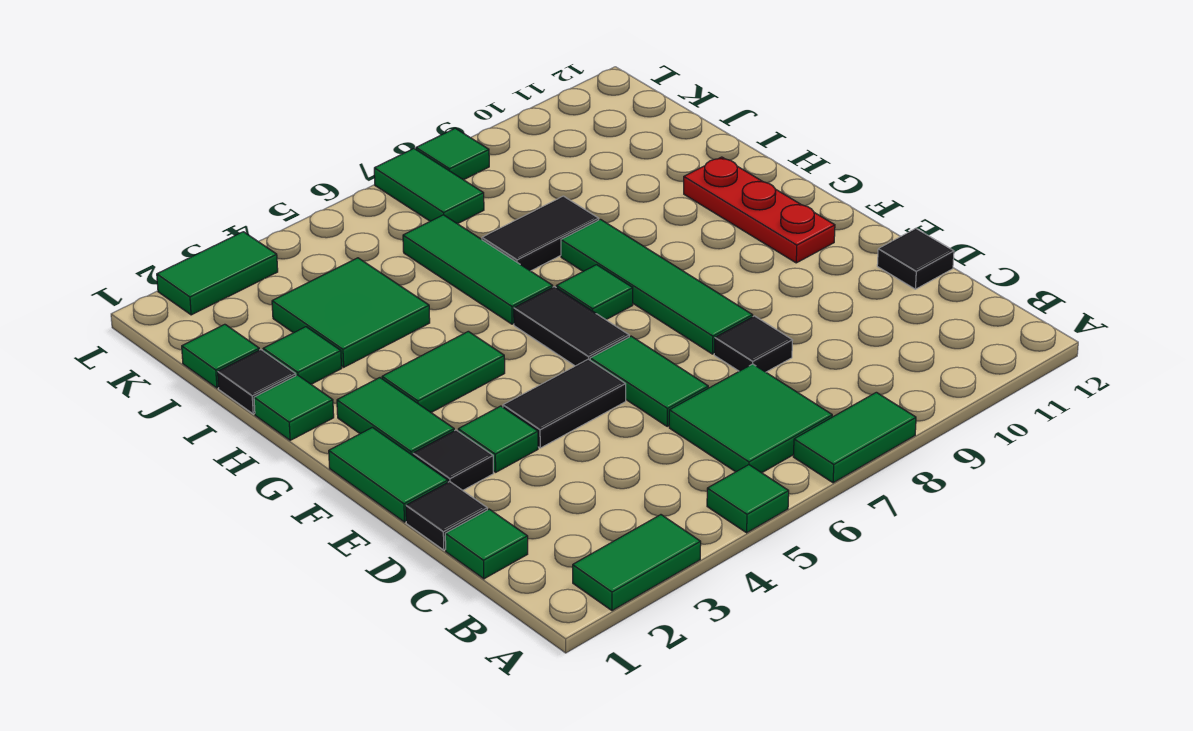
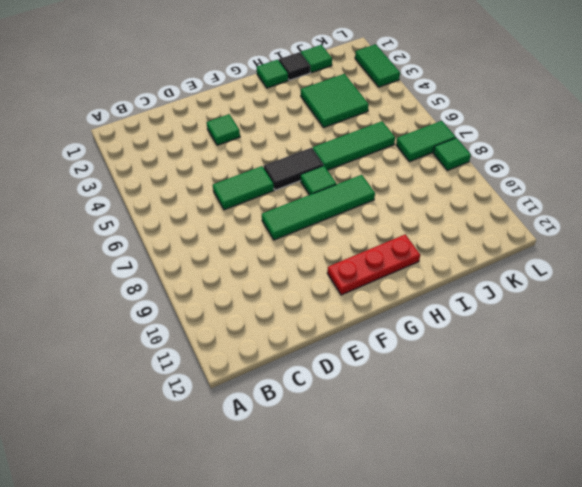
none -> green 1x2 tile [573,515,701,611]
none -> green 1x1 tile [707,465,789,533]
none -> green 1x2 tile [793,392,916,483]

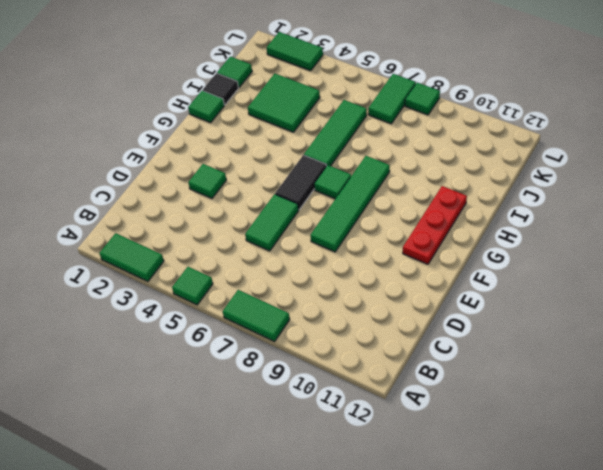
none -> green 2x2 tile [669,364,832,473]
none -> green 1x1 tile [445,509,528,579]
none -> black 1x1 tile [406,482,487,550]

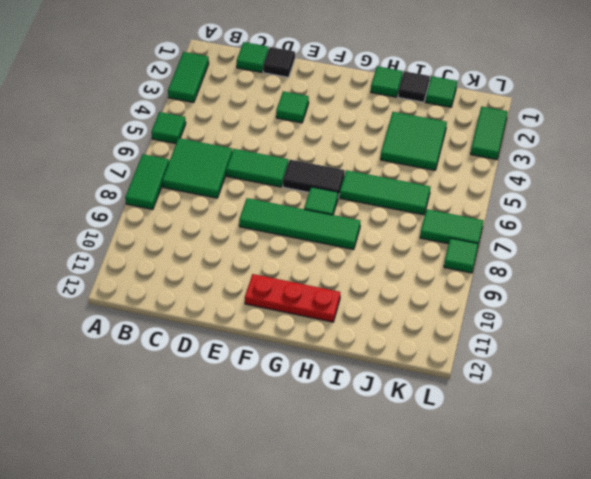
none -> black 1x1 tile [714,316,793,372]
none -> black 1x1 tile [877,228,954,289]
none -> green 1x2 tile [329,427,448,522]

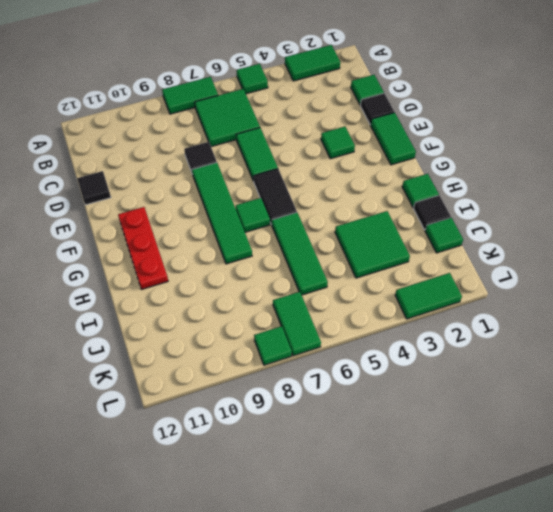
none -> black 1x1 tile [413,430,494,490]
none -> black 1x2 tile [503,359,626,448]
none -> green 1x2 tile [337,378,454,455]

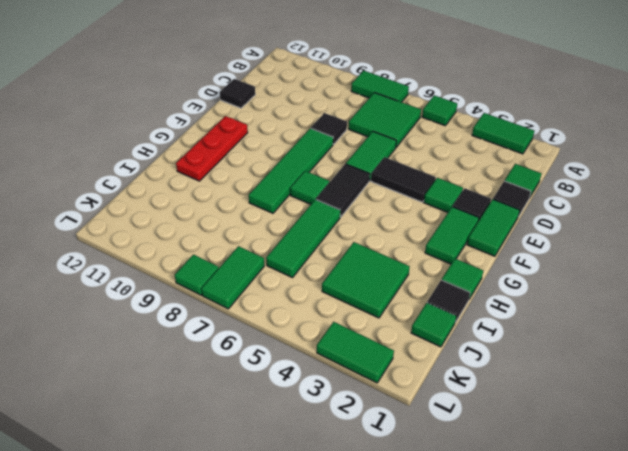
none -> green 1x2 tile [382,331,505,412]
none -> green 1x1 tile [263,327,342,384]
none -> black 1x2 tile [482,196,599,271]

